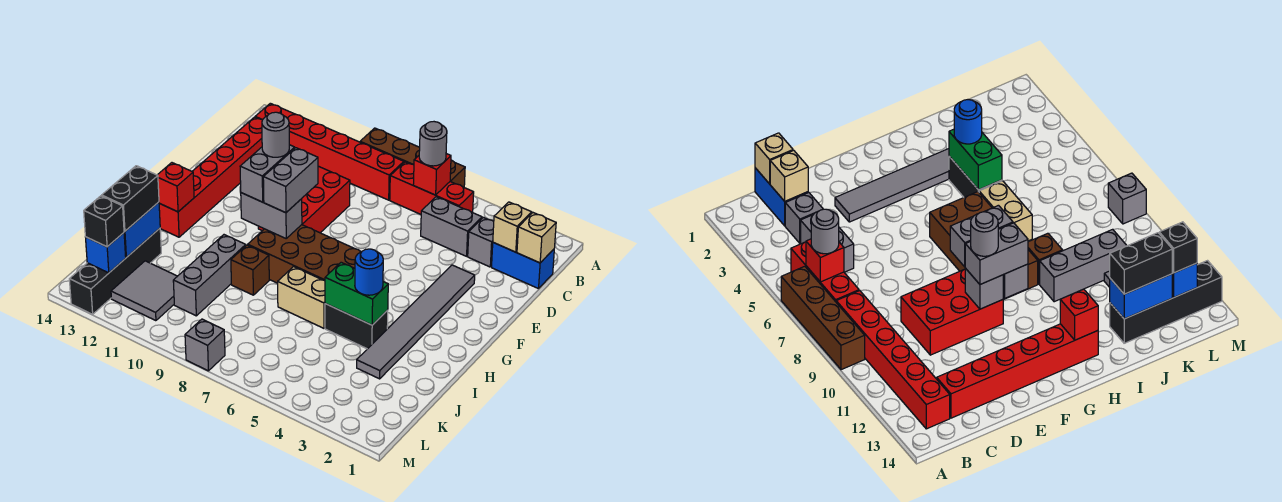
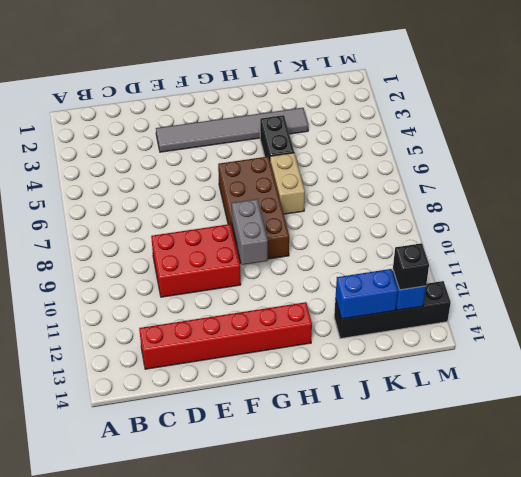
none -> brown 1x4 brick [360,128,465,187]
none -> red 1x3 brick [390,162,474,214]
none -> red 1x6 brick [255,103,404,200]
none -> blue 1x2 brick [492,243,554,289]

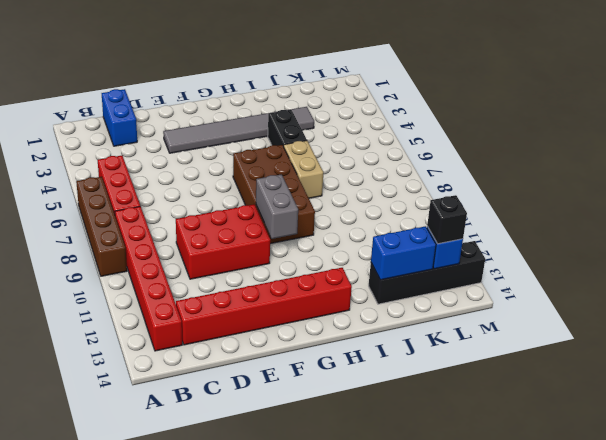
none -> grey 1x1 brick [468,217,494,267]
none -> grey 1x2 brick [421,197,482,256]
none -> brown 1x1 brick [231,245,269,295]
none -> grey 1x3 brick [173,235,246,316]

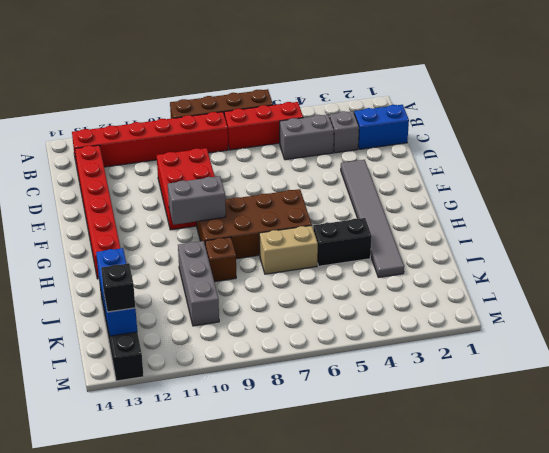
none -> grey 2x2 tile [111,261,177,321]
none -> grey 1x1 brick [185,319,225,371]
none -> red 1x1 brick [413,154,451,195]
none -> tan 1x1 brick [517,213,556,263]

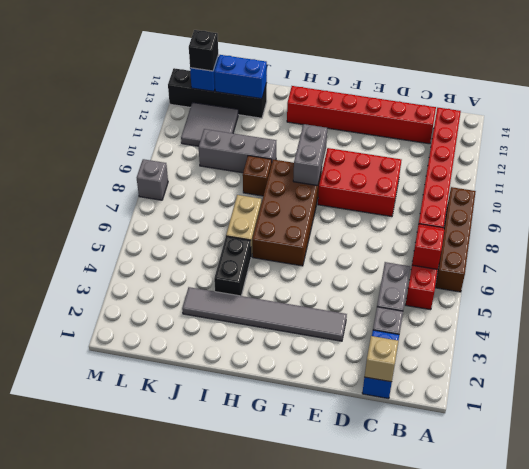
none -> tan 1x1 brick [493,202,532,252]
none -> grey 1x1 brick [965,269,1003,309]
none -> red 1x1 brick [158,163,194,212]
none -> green 1x2 brick [325,262,388,325]

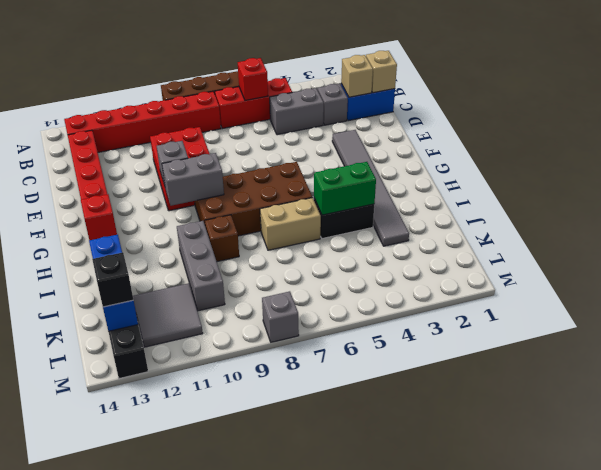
none -> grey 1x1 round brick [419,122,447,166]
none -> grey 1x2 brick [263,148,318,213]
none -> grey 1x2 brick [240,145,295,202]
none -> blue 1x1 round brick [355,249,383,295]

